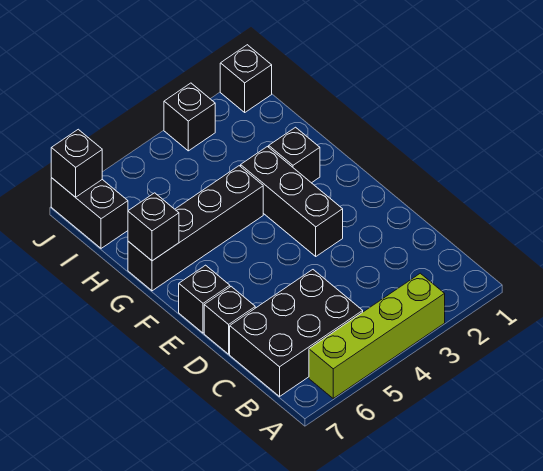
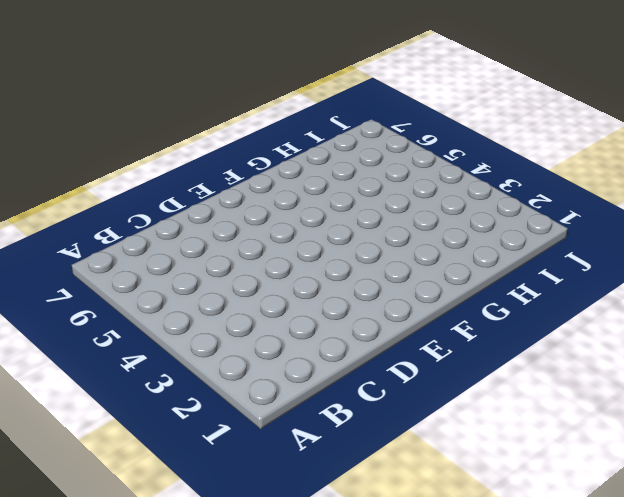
none -> lime 1x4 brick [309,273,445,398]
none -> black 2x3 brick [230,270,363,396]
none -> black 1x1 brick [204,287,255,354]

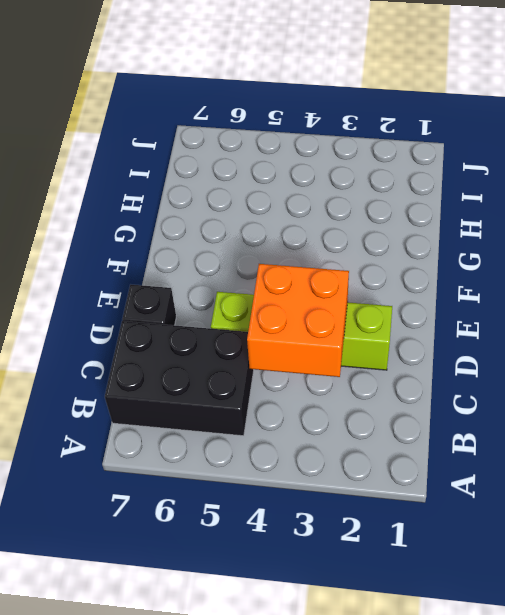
orange 2x2 brick [247,264,349,377] -> none
lime 1x4 brick [211,292,392,370] -> lime 1x4 brick moved to [309,273,445,398]
none -> black 1x3 brick [241,147,343,256]
none -> black 1x1 brick [179,265,230,333]
none -> black 1x1 brick [269,127,320,183]

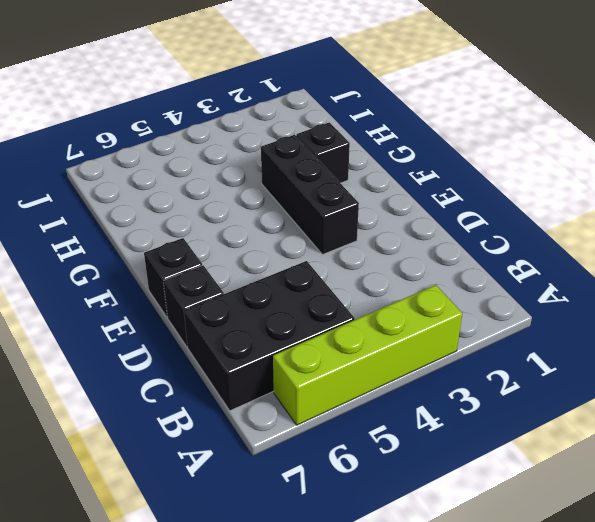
none -> black 1x4 brick [128,166,263,291]
none -> black 1x2 brick [51,178,128,248]
none -> black 1x1 brick [220,45,272,112]

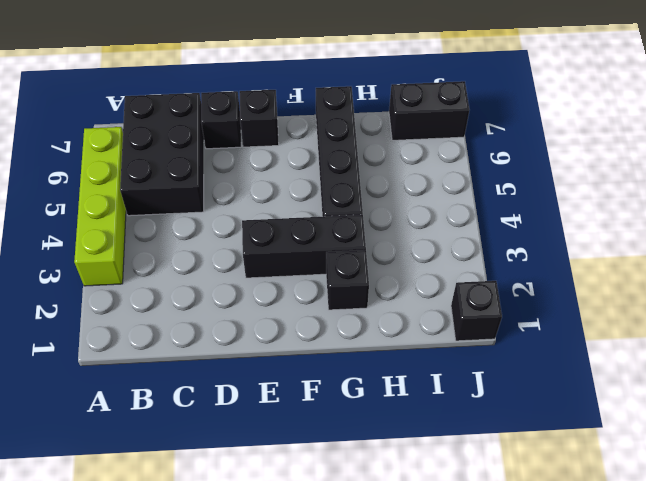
none -> black 1x1 brick [164,83,215,151]
none -> black 1x1 brick [128,193,179,261]
none -> black 1x1 brick [51,129,102,197]

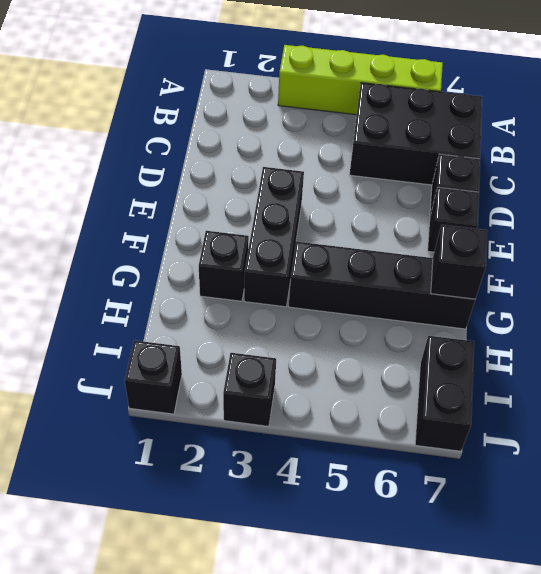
none -> black 1x1 brick [51,129,102,197]

